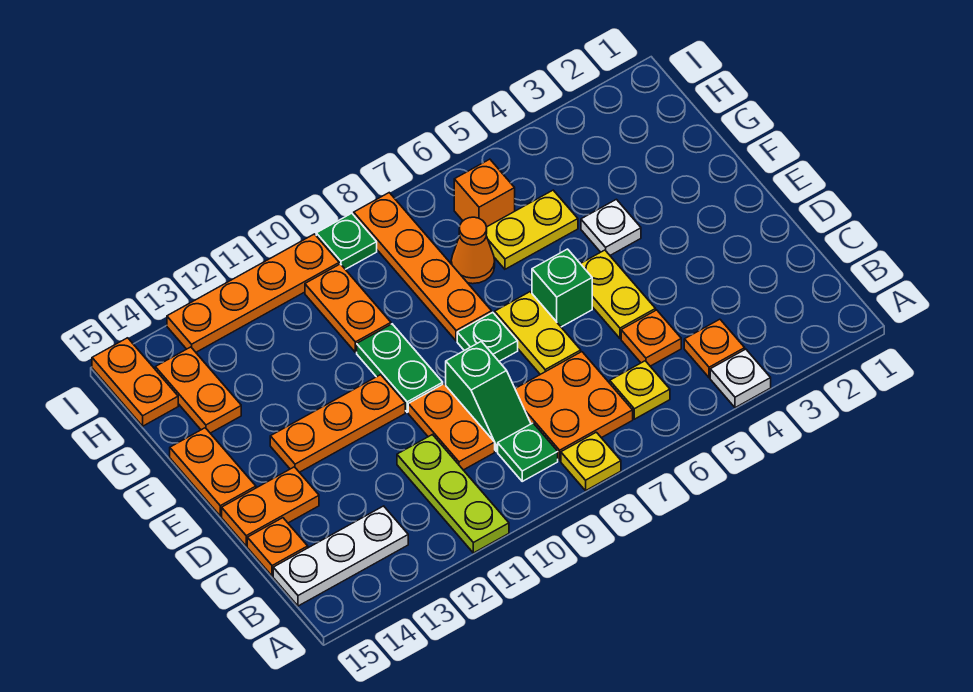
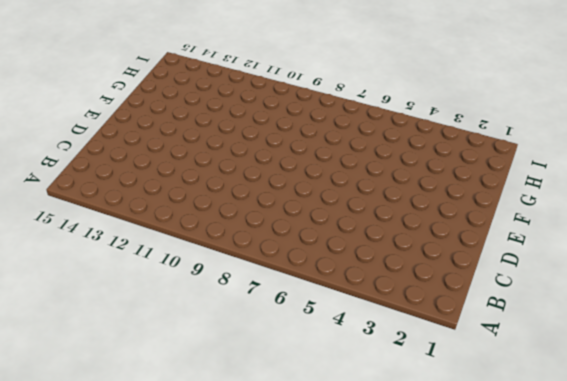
none -> white 1x1 plate [710,349,771,408]
none -> yellow 1x1 plate [561,432,621,491]
none -> lime 1x3 plate [397,435,509,553]
none -> orange 1x1 plate [684,319,745,378]

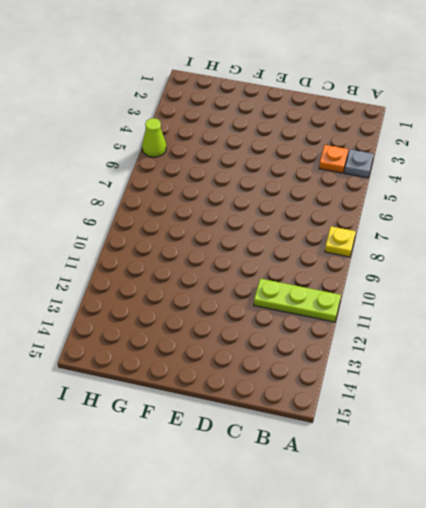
grey 1x1 plate [344,149,374,178] -> white 1x1 plate [710,349,771,408]
lime 1x1 cone [142,118,166,157] -> none
none -> yellow 1x1 plate [610,361,670,419]
none -> orange 2x2 plate [515,352,633,461]
none -> green 1x1 plate [498,423,558,481]
none -> white 1x3 plate [273,506,408,606]

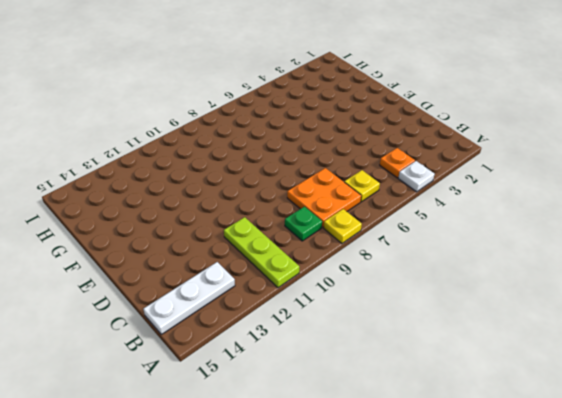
none -> orange 1x1 plate [621,310,681,366]
none -> green 1x2 slope [446,341,531,451]
none -> orange 1x2 plate [408,384,495,470]
none -> orange 1x1 plate [247,518,308,576]

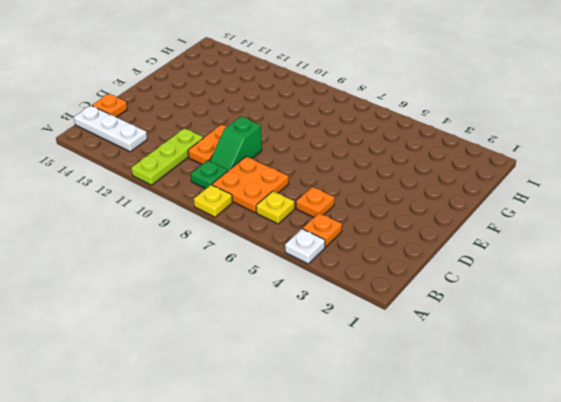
none -> yellow 1x2 plate [581,250,656,338]
none -> yellow 1x2 plate [495,292,581,374]
none -> orange 1x2 plate [222,467,319,546]
none -> green 1x1 brick [532,249,592,327]

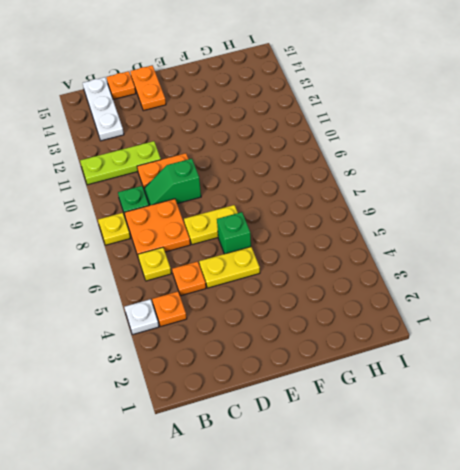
none -> green 1x1 plate [457,312,518,361]
none -> green 1x2 plate [357,324,443,412]
none -> orange 1x3 plate [270,375,405,472]
none -> orange 1x2 plate [170,428,256,516]

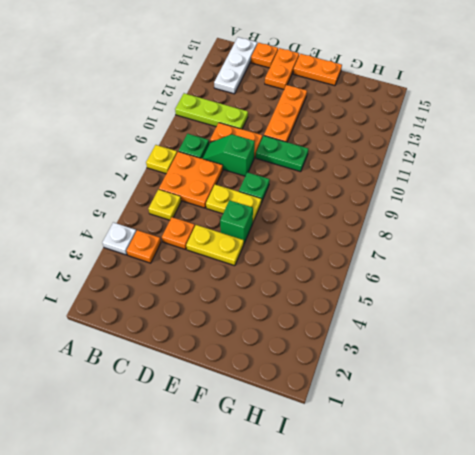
none -> white 1x1 plate [581,199,641,255]
none -> orange 1x4 plate [354,193,492,341]
none -> yellow 1x2 plate [486,190,578,269]
none -> orange 1x1 cone [451,217,495,284]

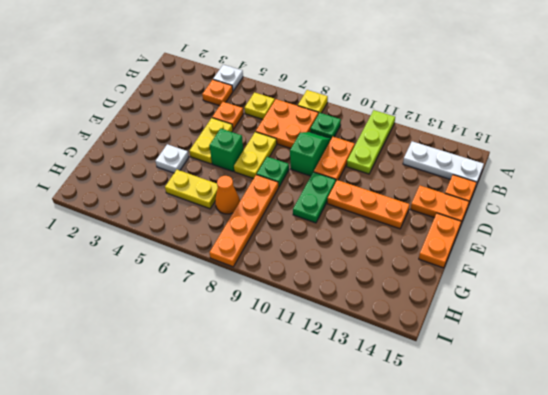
none -> orange 1x2 plate [305,264,391,352]
none -> orange 1x2 plate [155,347,241,433]
none -> orange 1x1 brick [454,159,515,227]
none -> orange 1x2 plate [92,338,178,426]

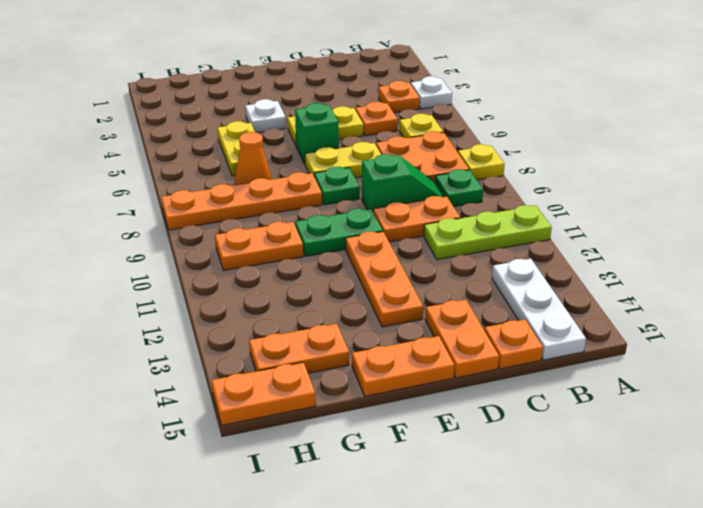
none -> orange 1x1 brick [454,159,515,227]
none -> green 1x1 plate [316,213,377,269]
none -> orange 1x4 plate [167,234,339,352]

